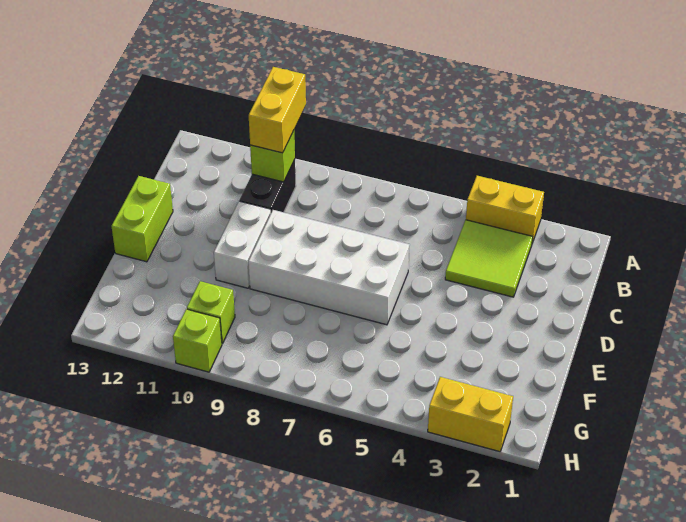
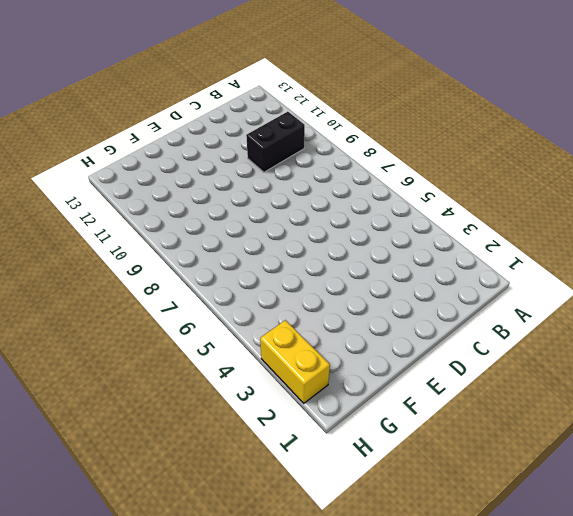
none -> yellow 1x2 brick [466,176,544,243]
none -> lime 2x2 tile [445,220,533,297]

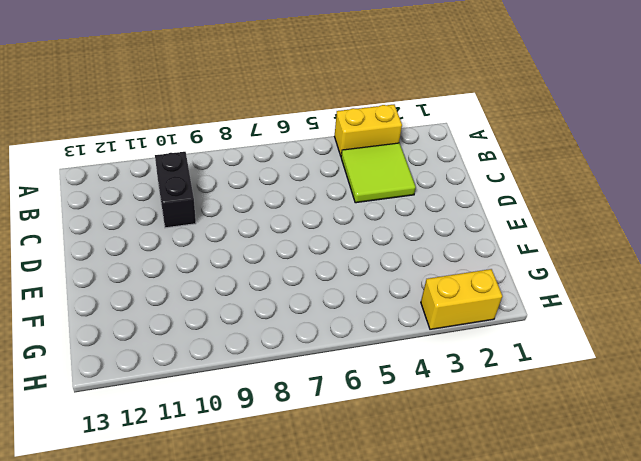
none -> white 2x4 brick [248,210,409,325]
none -> white 1x2 brick [214,201,271,288]

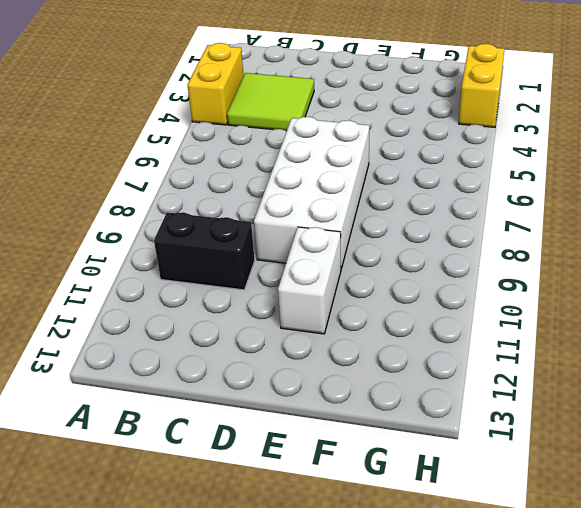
white 1x2 brick [278,227,341,334] -> white 1x2 brick turned to [214,201,271,288]
none -> lime 1x2 brick [111,176,173,262]
none -> lime 1x1 brick [187,281,235,344]

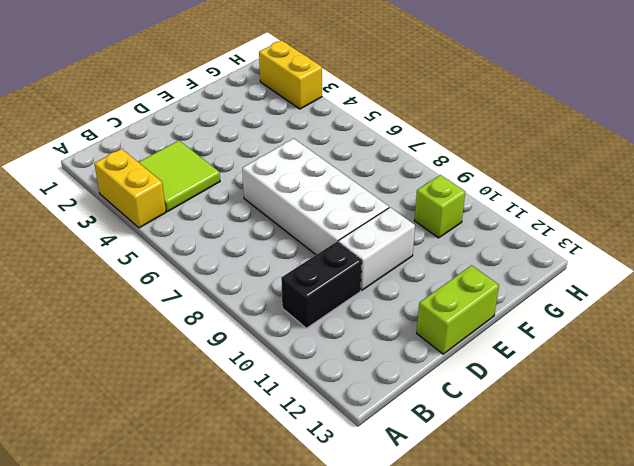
none -> lime 1x1 brick [173,309,222,372]
none -> lime 1x1 brick [250,130,295,182]

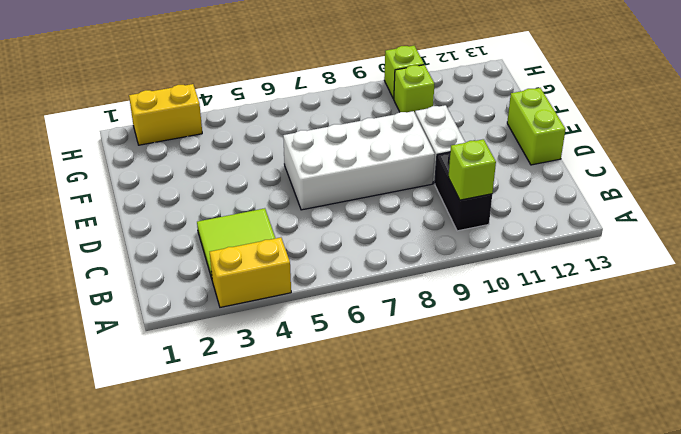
none -> yellow 1x2 brick [249,67,306,153]

